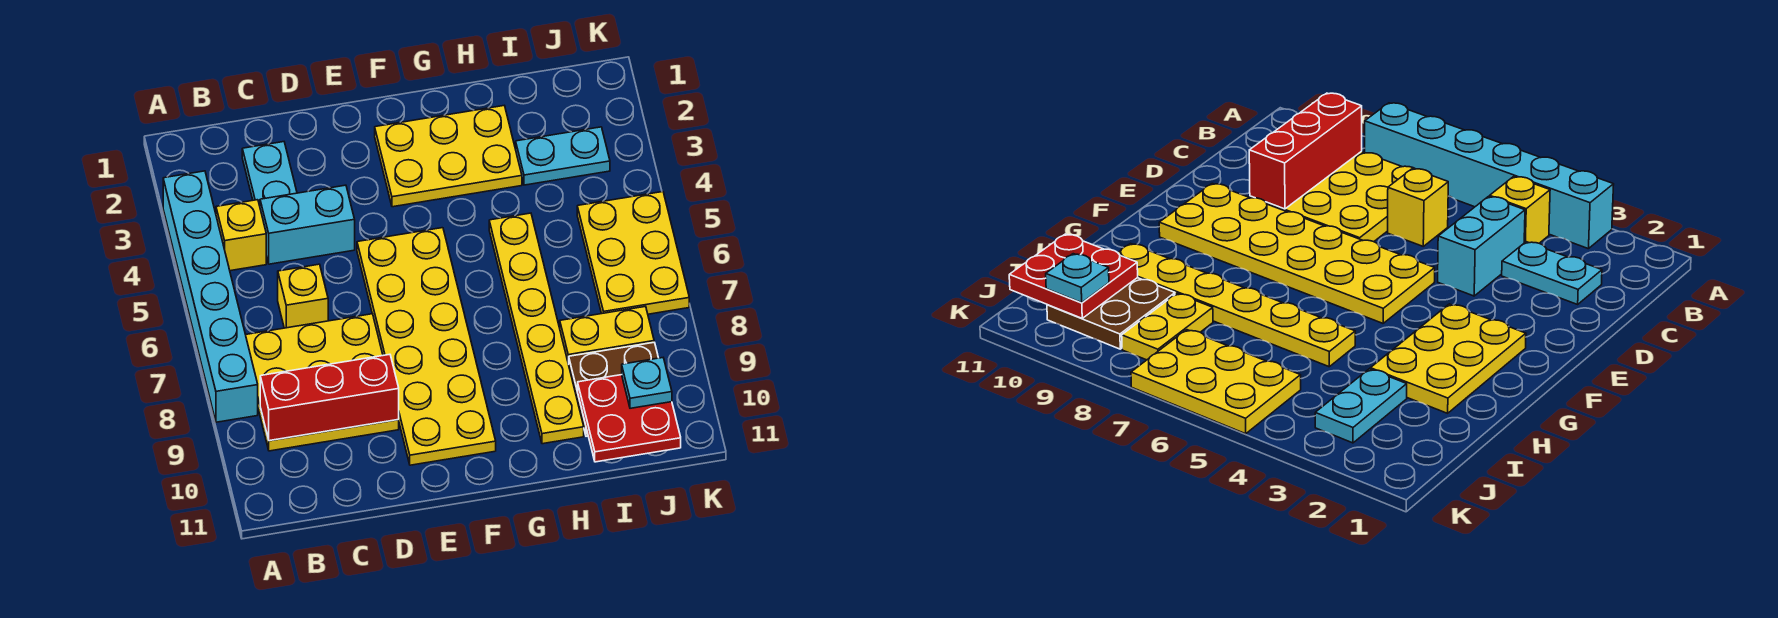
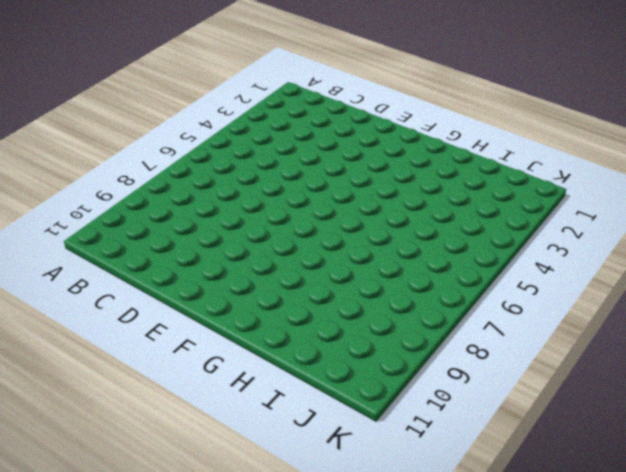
none -> cyan 1x6 brick [163,171,258,422]
none -> yellow 1x1 brick [216,200,266,271]
none -> yellow 3x3 plate [246,314,399,451]

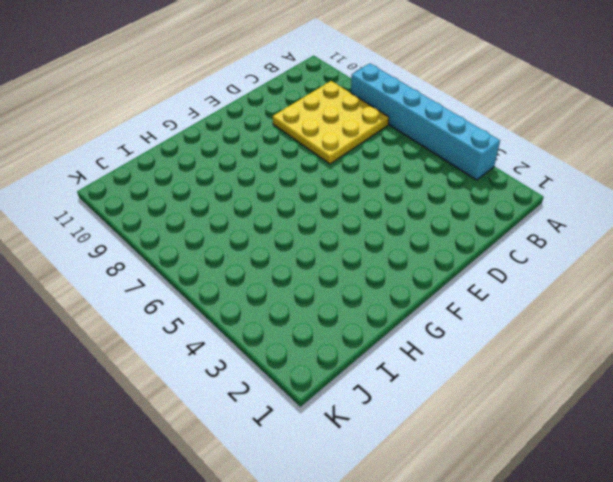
none -> yellow 1x1 brick [216,200,266,271]
none -> cyan 1x2 plate [242,142,297,206]
none -> cyan 1x2 brick [260,185,355,264]

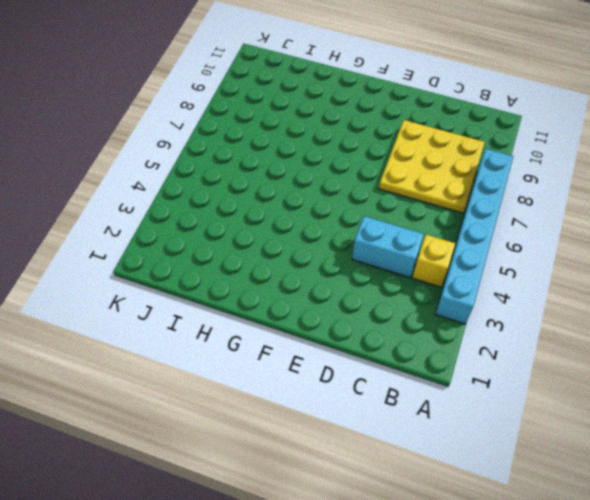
none -> cyan 1x2 plate [242,142,297,206]
none -> yellow 1x1 brick [278,264,328,328]
none -> yellow 2x6 plate [357,228,496,465]

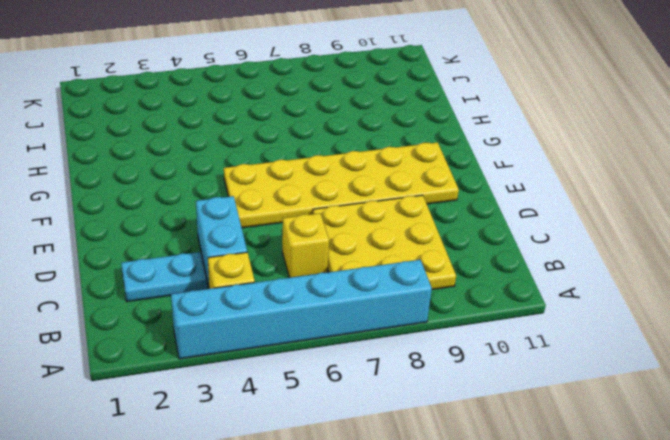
none -> yellow 2x3 plate [375,106,522,207]
none -> yellow 1x6 plate [489,213,584,444]
none -> cyan 1x2 plate [516,127,610,185]

